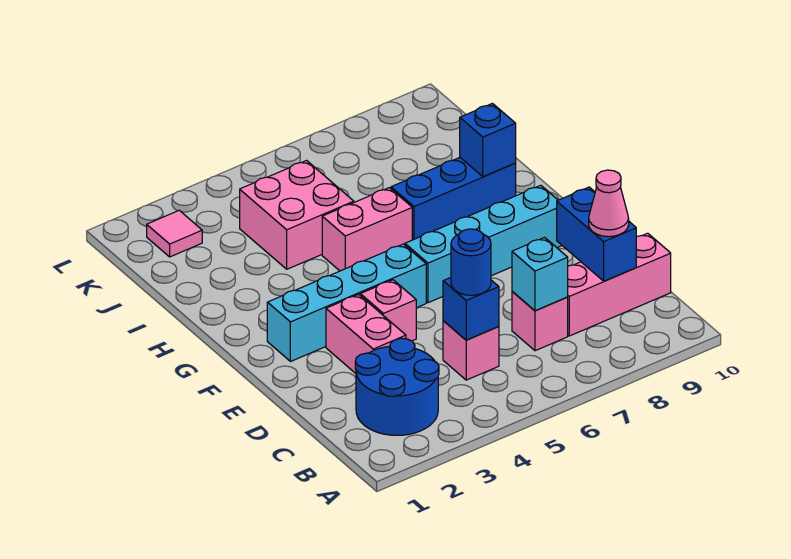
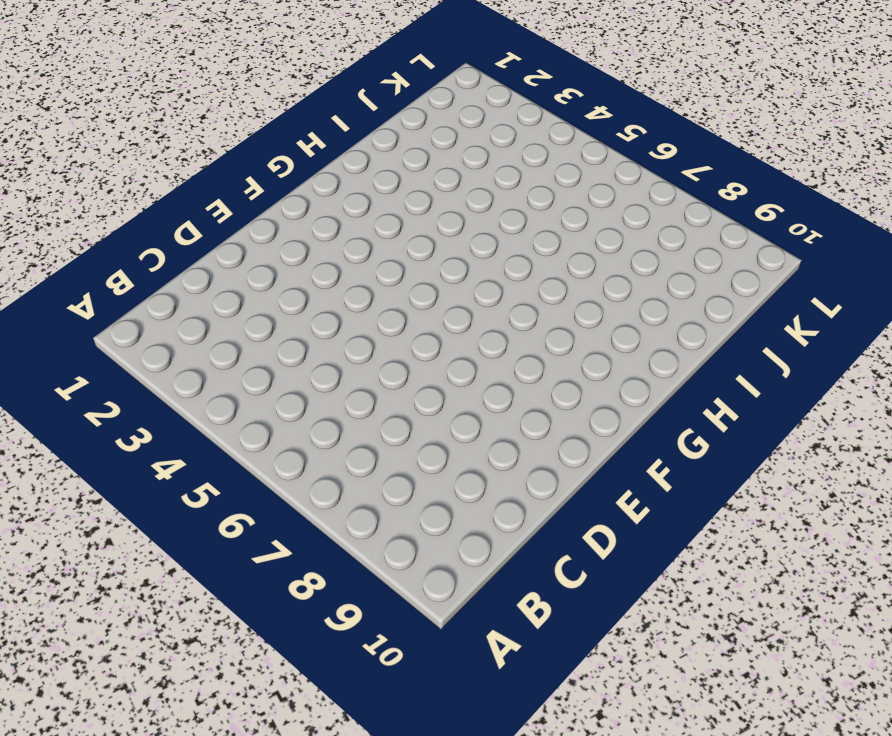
none -> blue 2x2 round brick [355,338,439,435]
none -> pink 1x1 brick [443,321,499,380]
none -> pink 1x1 brick [512,291,568,351]

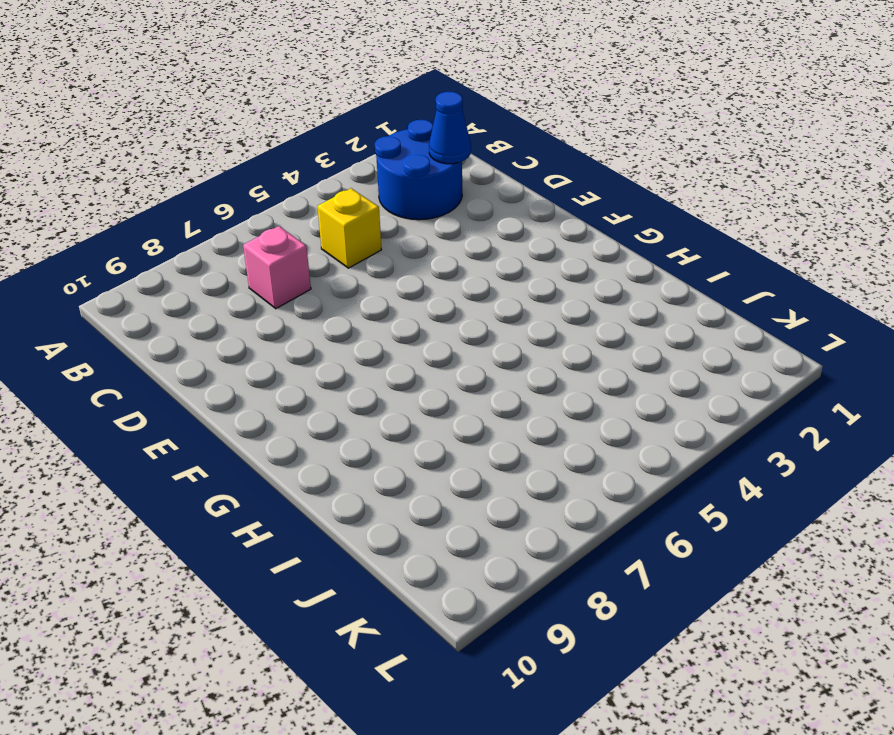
blue 1x1 cone [429,92,471,164] -> none
yellow 1x1 brick [317,188,381,268] -> pink 1x1 brick [443,321,499,380]
none -> pink 1x3 brick [568,233,671,336]
none -> pink 1x2 brick [326,294,406,373]
none -> pink 1x1 brick [360,280,416,341]

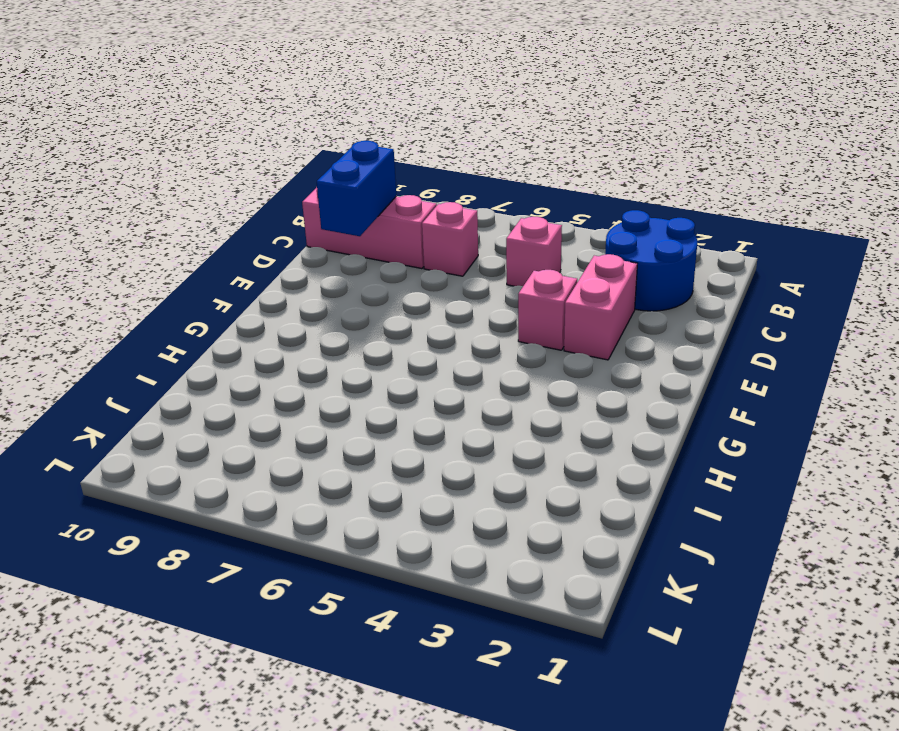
none -> cyan 1x4 brick [267,244,426,362]
none -> cyan 1x4 brick [405,185,562,303]
none -> pink 1x2 brick [322,188,412,271]

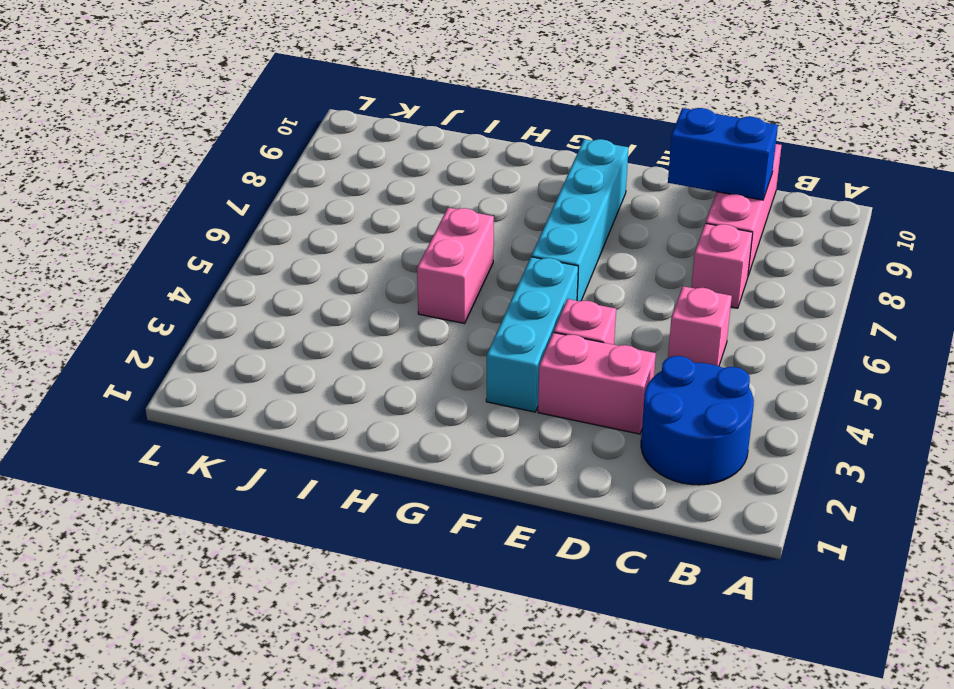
cyan 1x3 brick [486,257,578,412] -> cyan 1x4 brick [267,244,426,362]
none -> blue 1x3 brick [391,158,516,240]
none -> pink 2x2 brick [240,161,354,269]
none -> pink 1x1 tile [147,210,202,257]

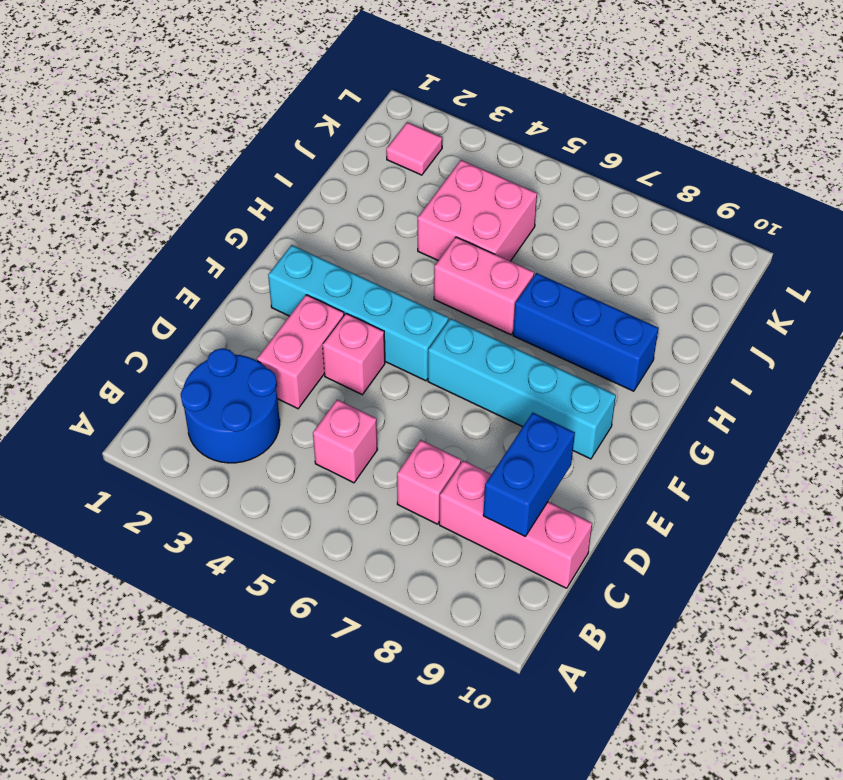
none -> blue 1x1 brick [443,278,499,340]
none -> cyan 1x1 brick [512,237,568,311]
none -> blue 1x1 brick [460,103,516,177]

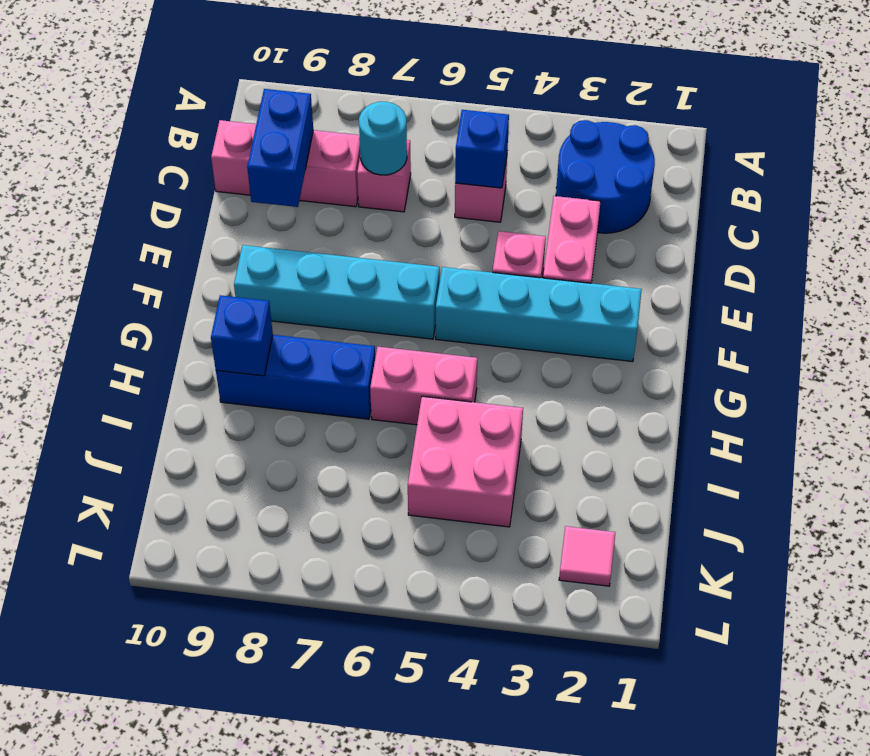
cyan 1x1 round brick [359,102,407,175] -> cyan 1x1 brick [512,237,568,311]
none -> blue 1x1 round brick [451,229,491,295]
none -> pink 1x1 cone [589,170,629,237]

